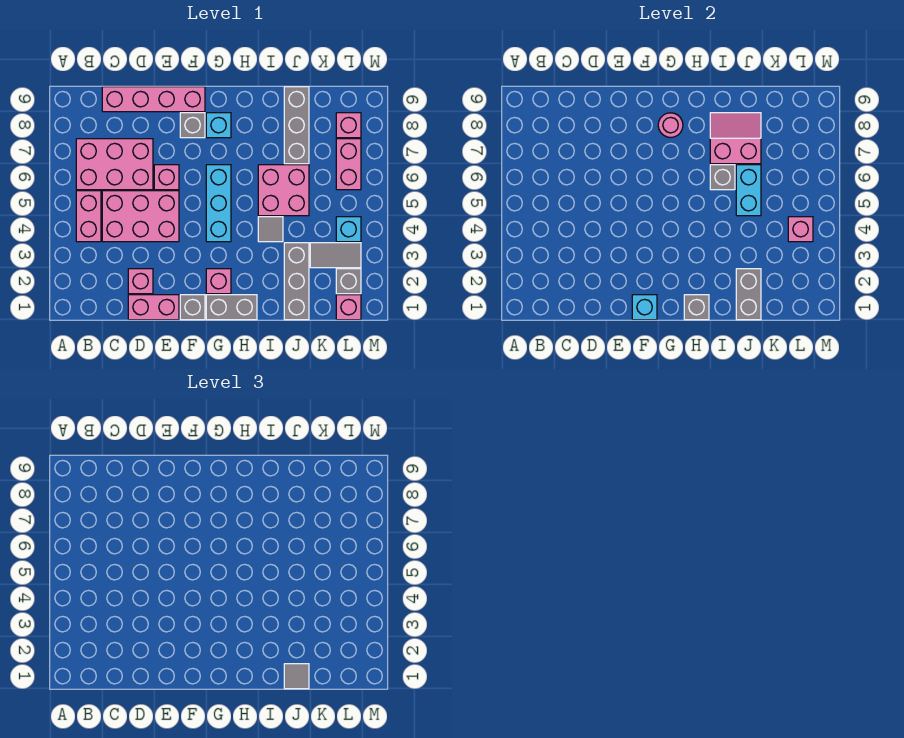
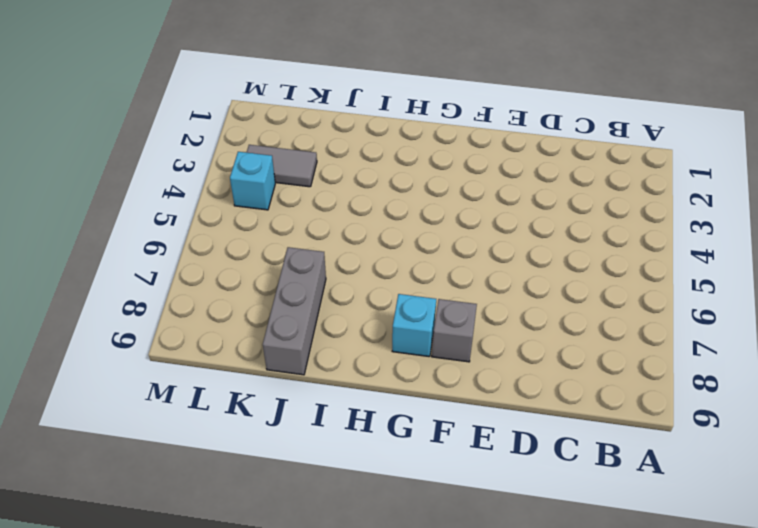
none -> pink 1x2 brick [76,191,101,242]
none -> pink 2x3 brick [76,139,153,190]
none -> pink 2x3 brick [102,191,179,242]
none -> pink 1x4 brick [102,87,205,112]

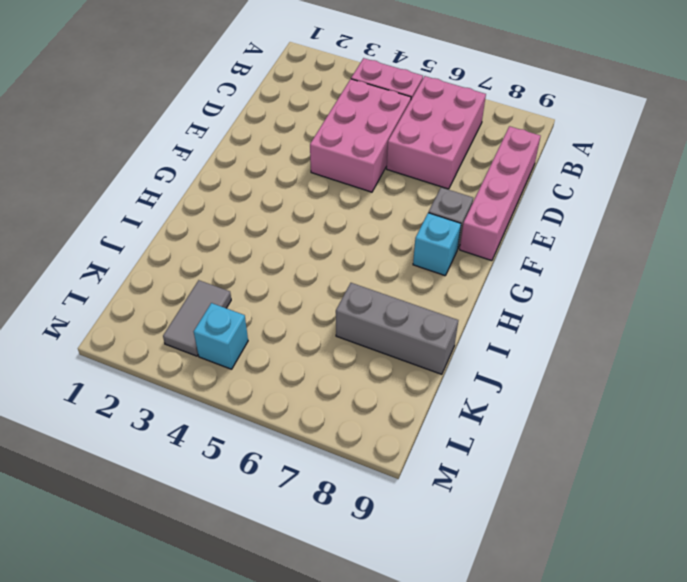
none -> pink 1x2 brick [128,295,179,320]
none -> pink 1x1 brick [128,269,153,294]
none -> pink 1x1 brick [154,165,179,190]
none -> grey 1x1 brick [180,295,205,320]

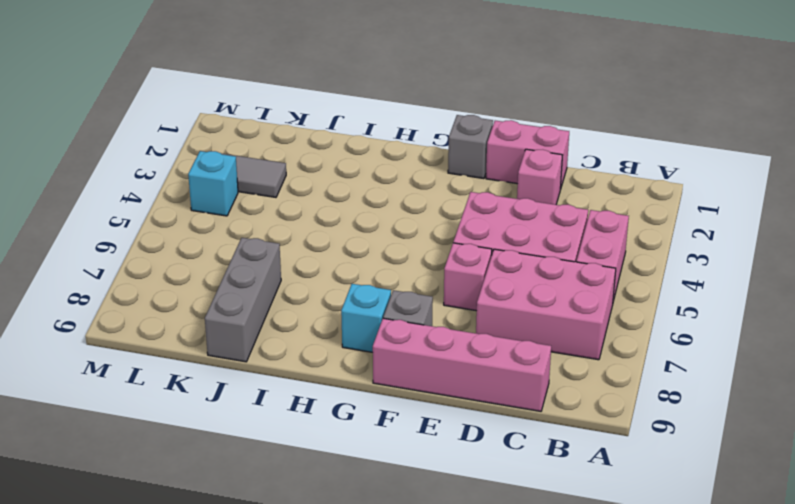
none -> grey 1x2 brick [206,295,257,320]
none -> pink 1x1 brick [206,269,231,294]
none -> cyan 1x3 brick [206,165,231,242]
none -> grey 1x1 tile [258,217,283,242]

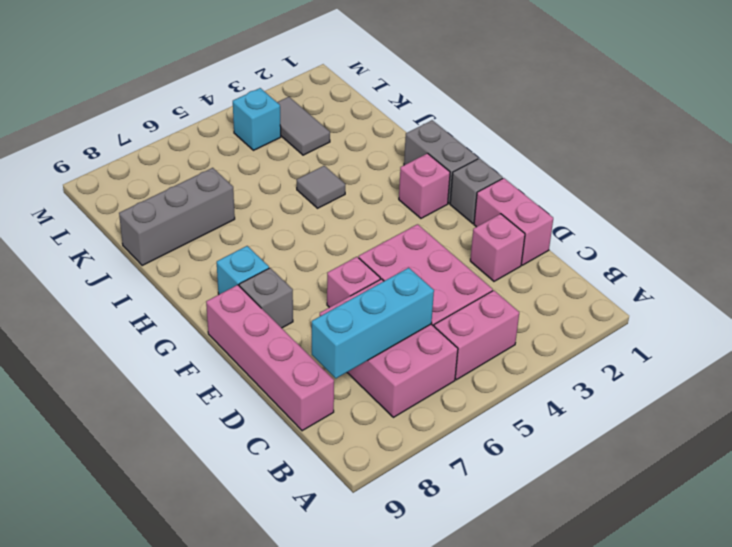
cyan 1x3 brick [312,268,434,378] -> cyan 1x3 brick moved to [206,165,231,242]
none -> pink 2x2 brick [258,165,309,216]
none -> grey 1x3 brick [284,243,309,320]
none -> pink 1x1 brick [336,295,361,320]
none -> grey 1x1 brick [336,269,361,294]

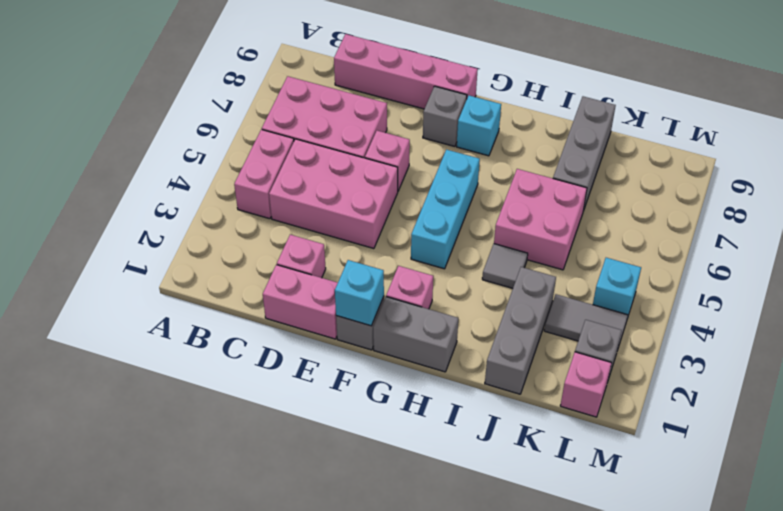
none -> pink 1x2 brick [336,139,361,190]
none -> pink 1x1 brick [336,113,361,138]
none -> pink 1x1 round brick [658,113,683,138]
none -> grey 1x1 brick [684,295,709,320]

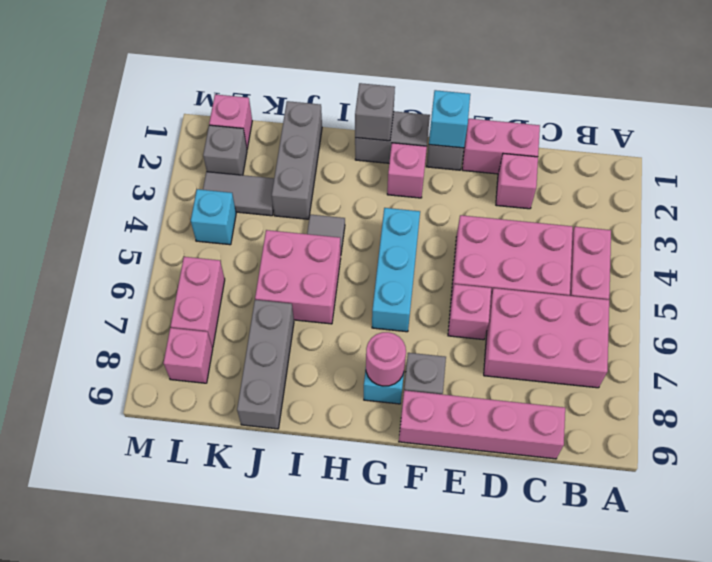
none -> grey 1x1 brick [710,165,735,190]
none -> pink 2x2 slope [710,113,761,164]
none -> grey 1x2 brick [736,269,761,320]
none -> cyan 1x2 brick [736,165,761,216]

